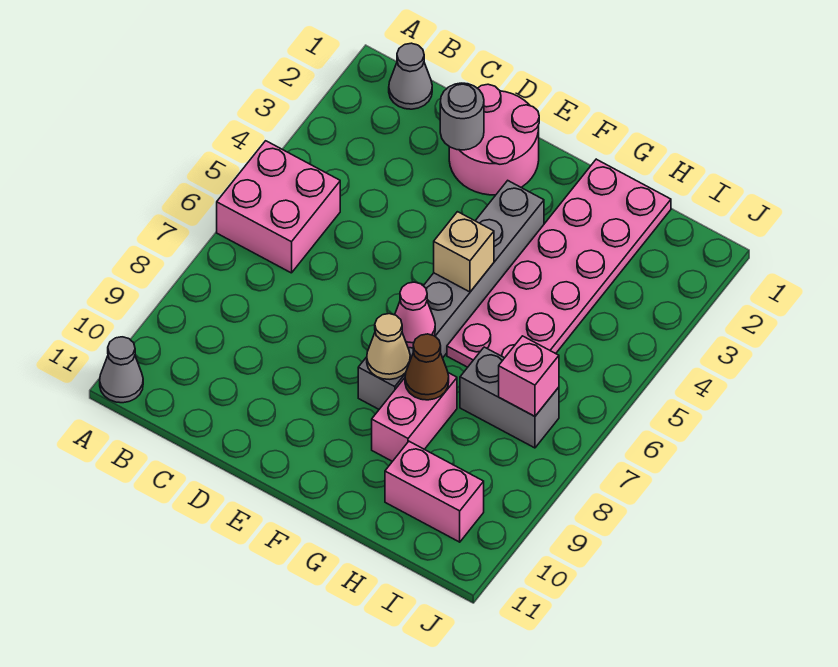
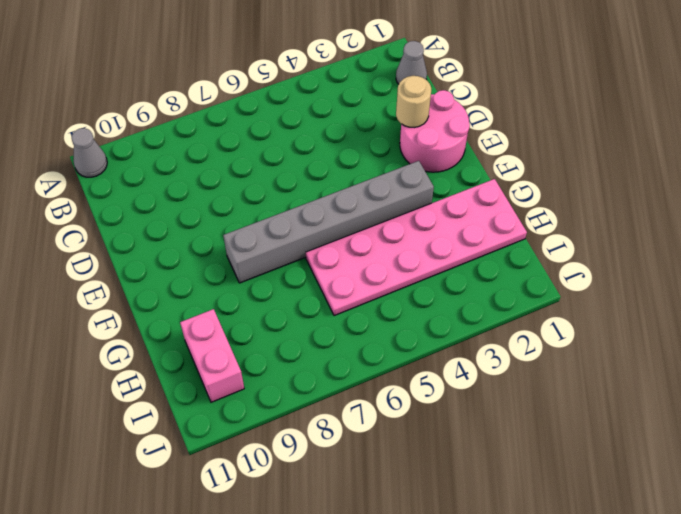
tan 1x1 round brick [396,76,431,127] -> grey 1x1 round brick [440,83,484,150]
none -> pink 2x2 brick [217,141,340,273]
none -> pink 1x2 brick [372,373,457,461]
none -> grey 1x2 brick [460,347,559,448]

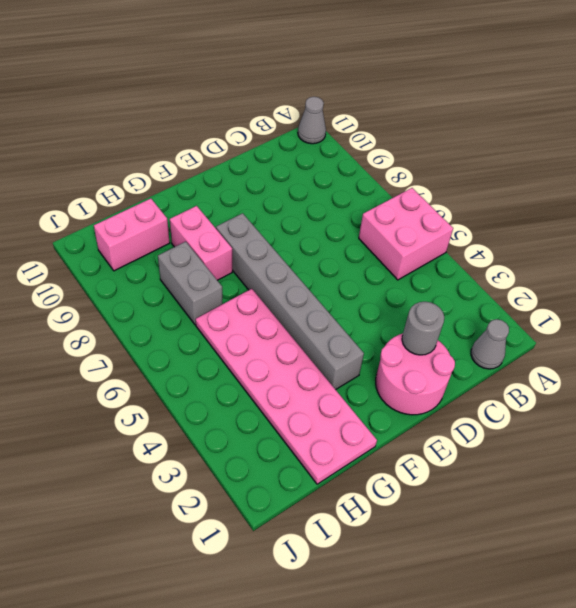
grey 1x2 brick [158,242,222,325] -> grey 1x2 brick turned to [460,347,559,448]
none -> tan 1x1 brick [434,212,494,292]
none -> pink 1x1 cone [395,282,435,348]
none -> tan 1x1 cone [367,314,410,379]

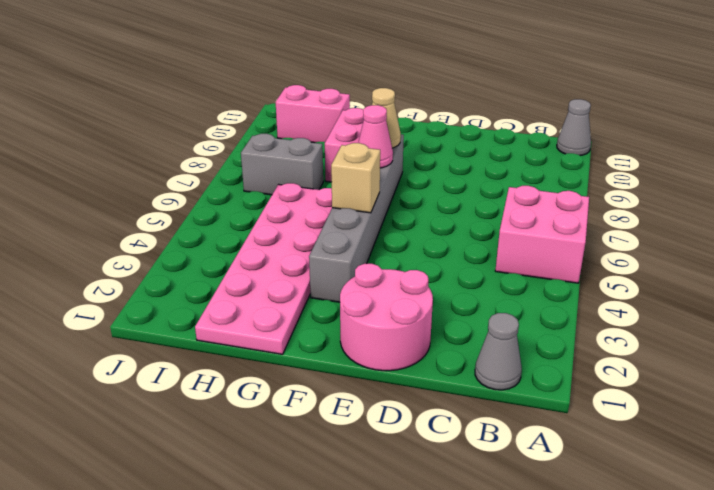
none -> grey 1x1 round brick [440,83,484,150]
none -> brown 1x1 cone [405,334,449,400]
none -> pink 1x1 brick [499,336,559,416]

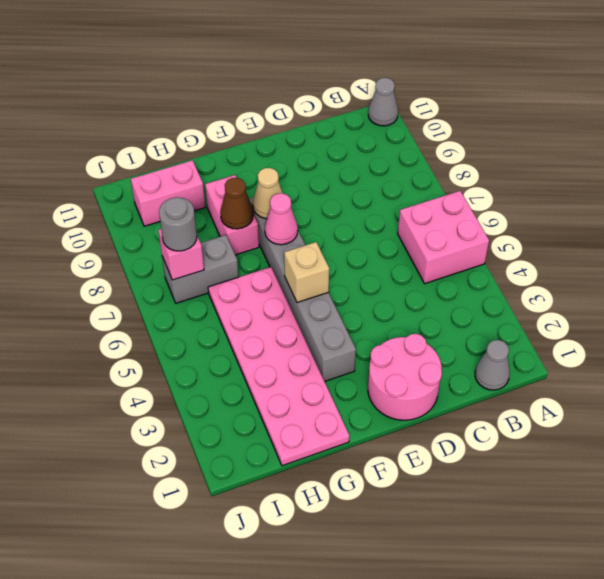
grey 1x1 round brick [159,197,197,251] -> grey 1x1 round brick moved to [440,83,484,150]

